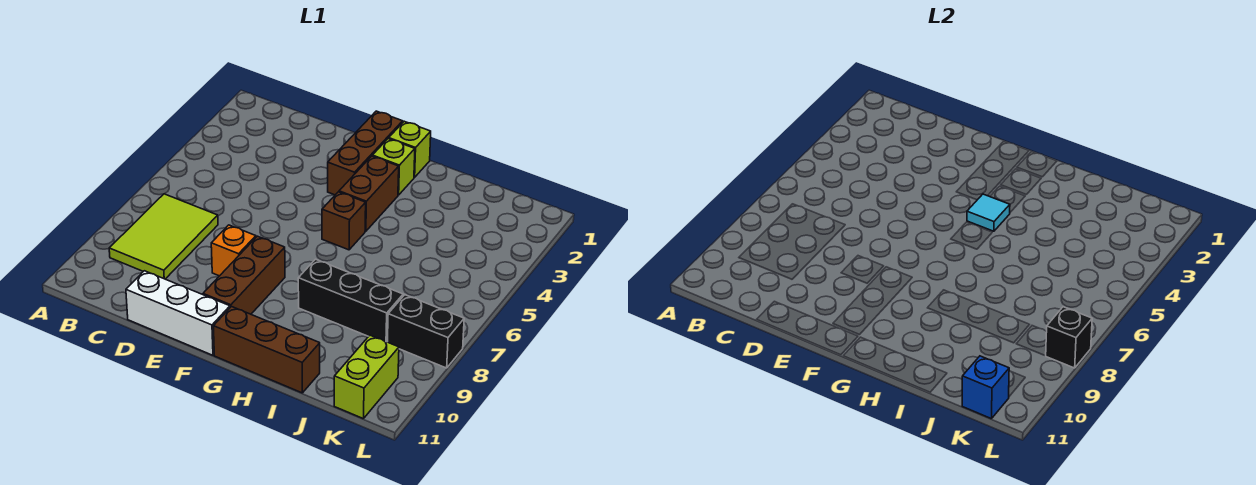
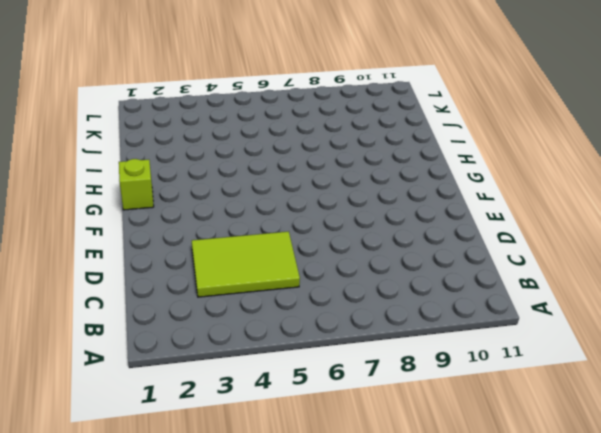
lime 2x3 tile [192,231,300,297] -> lime 2x3 tile moved to [109,194,218,279]
none -> white 1x3 brick [126,271,230,355]
none -> orange 1x1 brick [211,225,256,276]
none -> brown 1x3 brick [328,111,403,195]

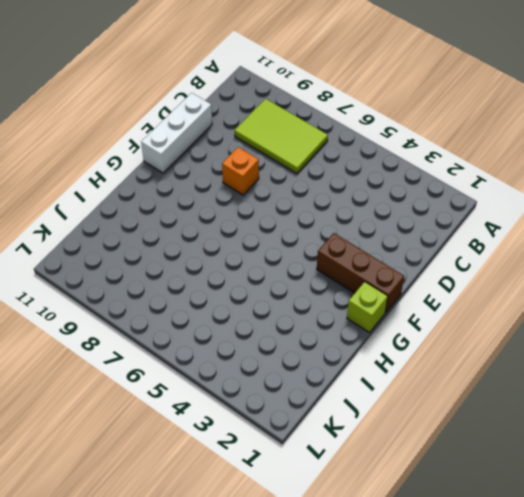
none -> brown 1x3 brick [203,236,285,314]
none -> lime 1x1 brick [372,139,415,195]
none -> brown 1x2 brick [339,156,399,231]

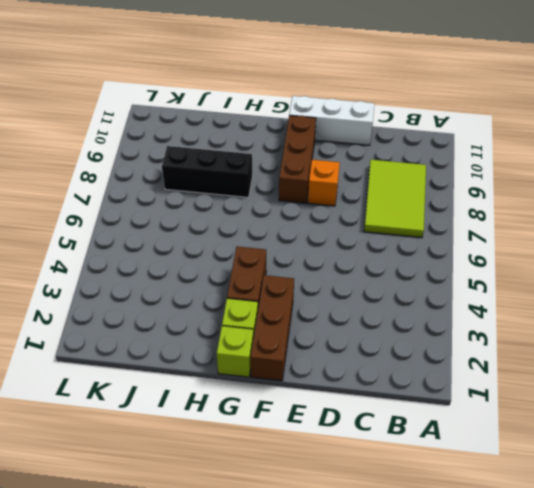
none -> brown 1x1 brick [322,192,366,250]
none -> brown 1x3 brick [213,307,320,393]
none -> black 1x2 brick [388,295,464,368]

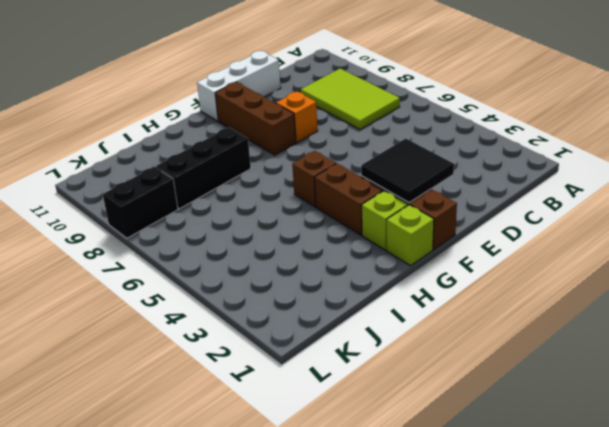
black 2x2 tile [361,138,454,203] -> none
none -> brown 1x3 brick [213,307,320,393]
none -> lime 1x2 brick [334,335,399,419]
none -> cyan 1x1 tile [967,194,1010,231]

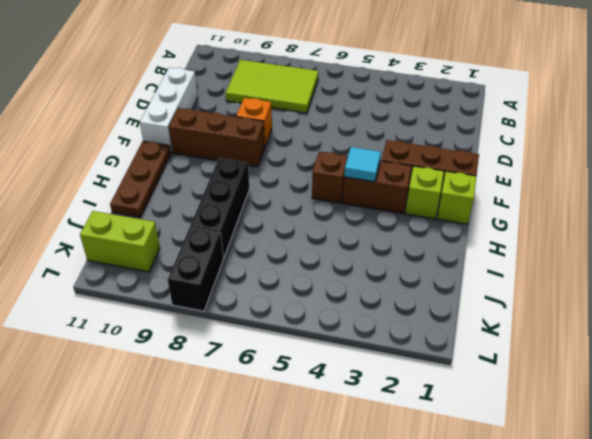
brown 1x3 plate [110,141,171,217] -> brown 1x3 brick [213,307,320,393]
none -> blue 1x1 brick [962,356,1009,419]
none -> black 1x1 brick [1046,307,1092,368]

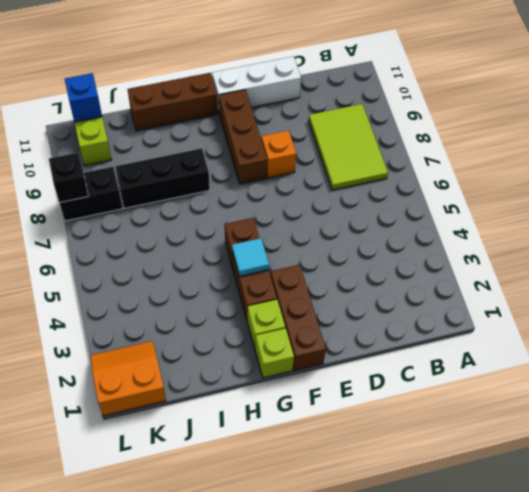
orange 2x2 slope [91,341,166,416] -> none

